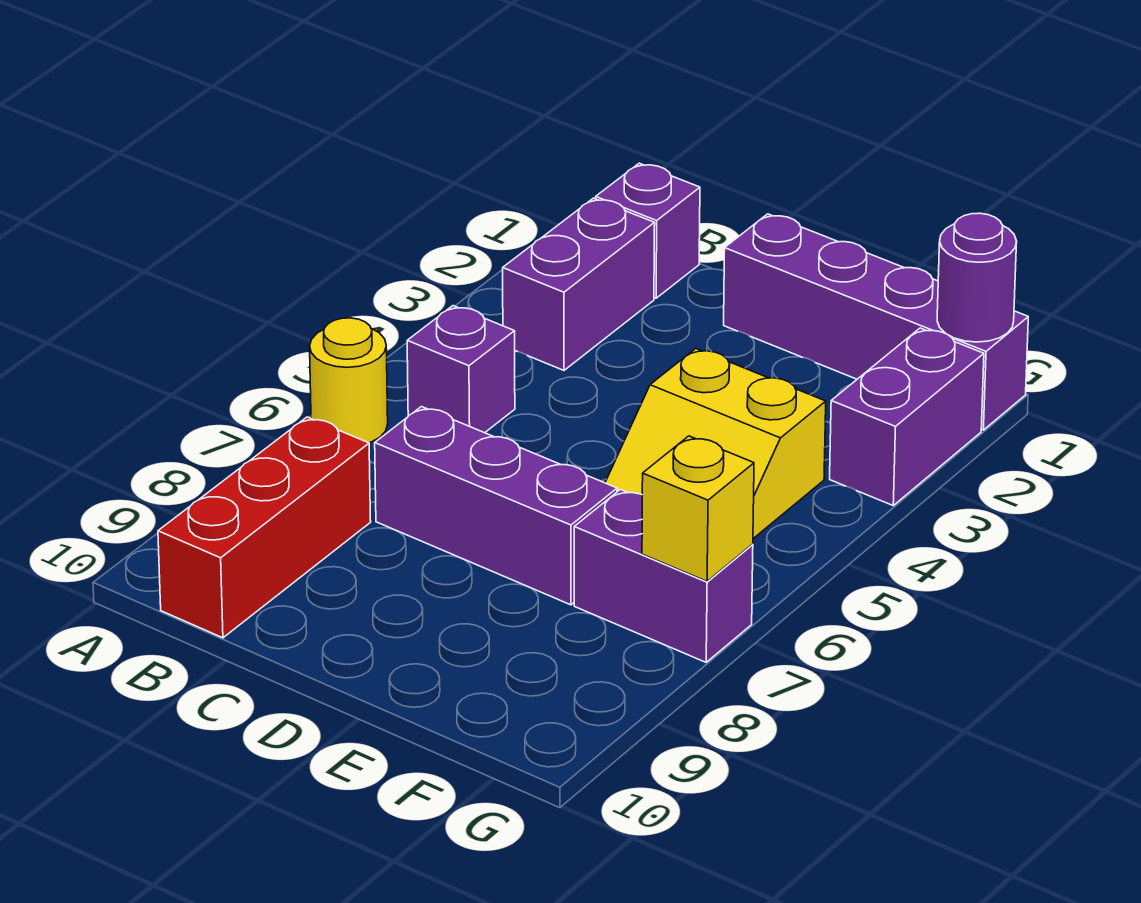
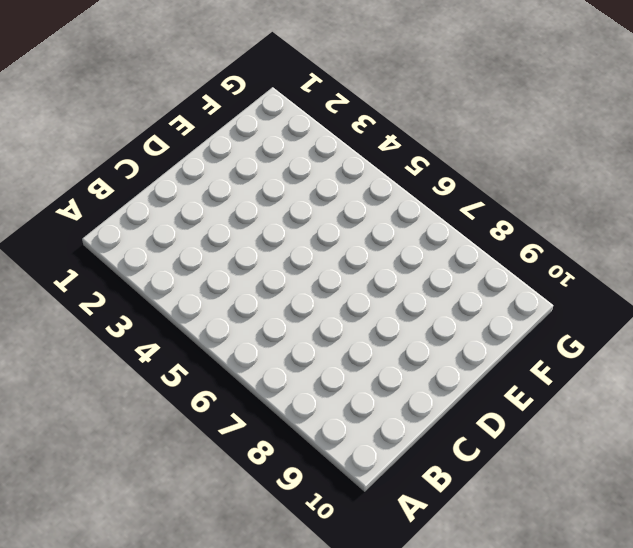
none -> yellow 1x1 round brick [310,318,388,443]
none -> purple 1x1 brick [596,163,700,298]
none -> purple 1x2 brick [503,198,655,370]

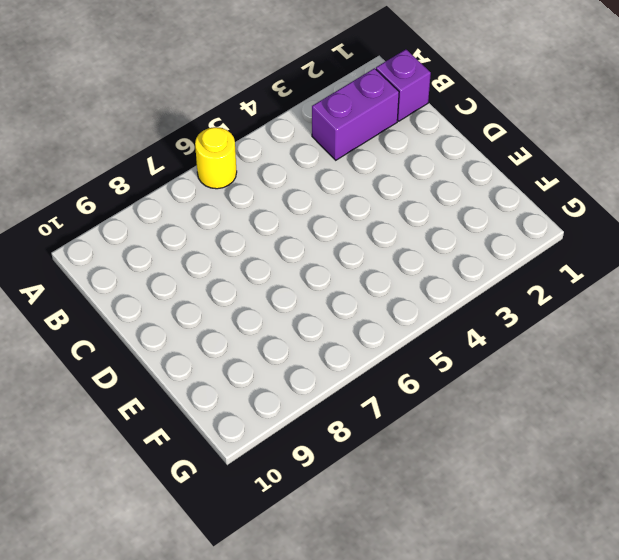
none -> purple 1x1 brick [407,306,515,433]
none -> red 1x3 brick [158,417,371,638]
none -> purple 1x3 brick [375,407,617,605]

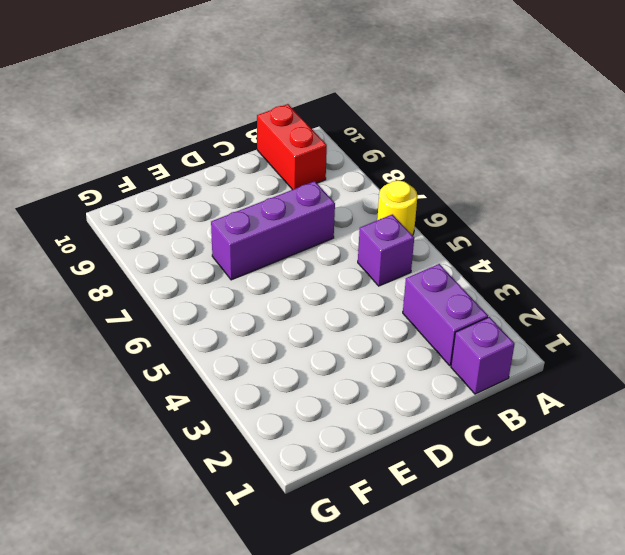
red 1x2 brick [257,104,327,190] -> red 1x3 brick [158,417,371,638]
none -> purple 1x4 brick [724,214,1028,430]
none -> yellow 2x2 slope [605,349,826,538]
none -> purple 1x2 brick [574,490,753,662]

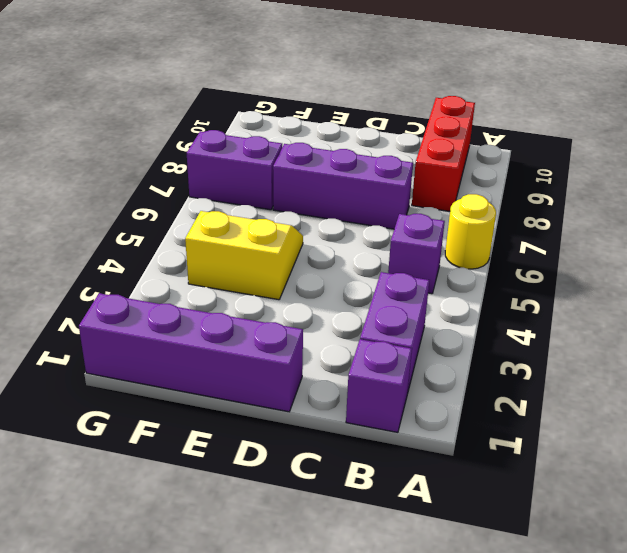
none -> purple 1x2 brick [830,328,984,505]
none -> purple 1x1 round brick [937,213,1017,342]
none -> yellow 1x1 brick [642,436,754,581]

